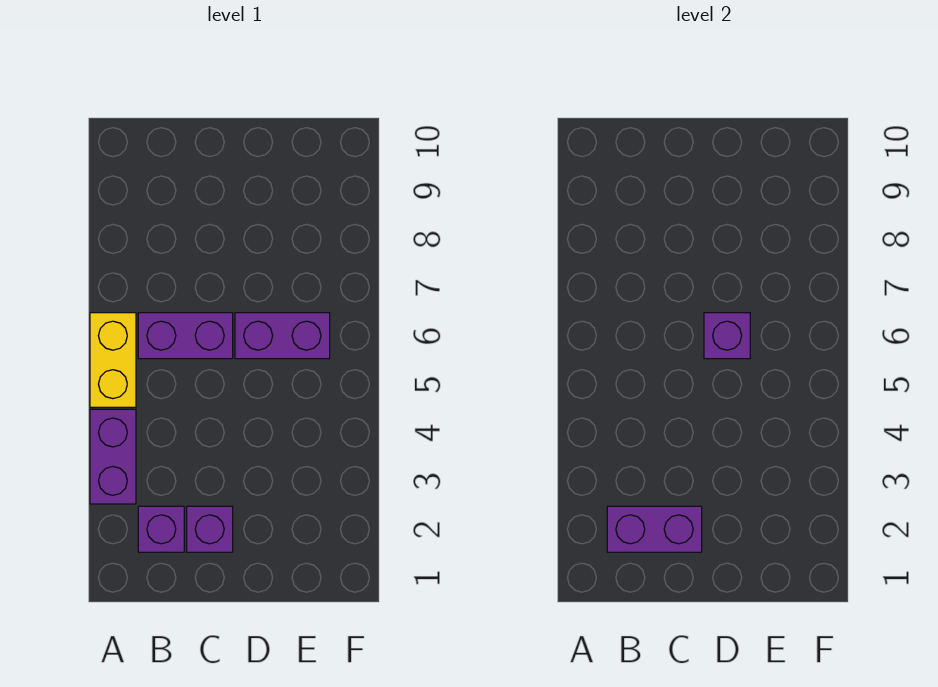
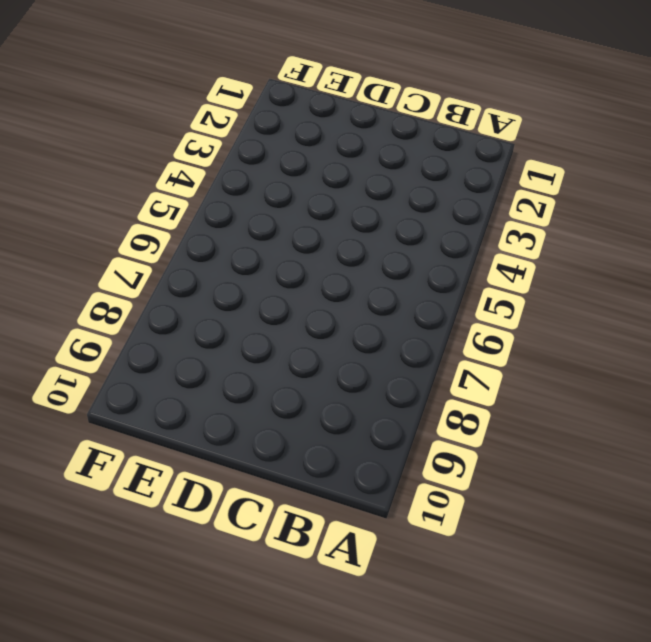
none -> purple 1x2 brick [90,409,136,504]
none -> yellow 1x2 brick [90,313,136,407]

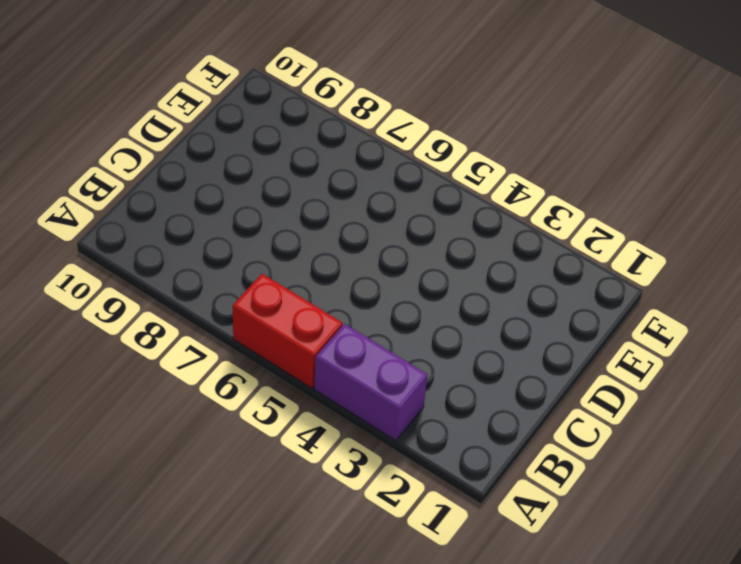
red 1x2 brick [233,274,342,388] -> yellow 1x2 brick [90,313,136,407]
none -> purple 1x1 brick [138,506,184,552]
none -> purple 1x2 brick [138,313,233,359]

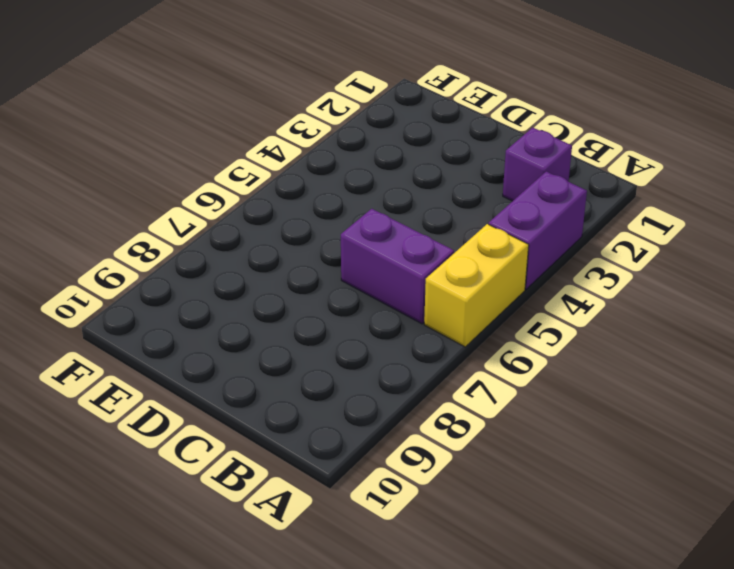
none -> purple 1x1 brick [187,506,233,552]
none -> purple 1x2 brick [235,313,330,359]

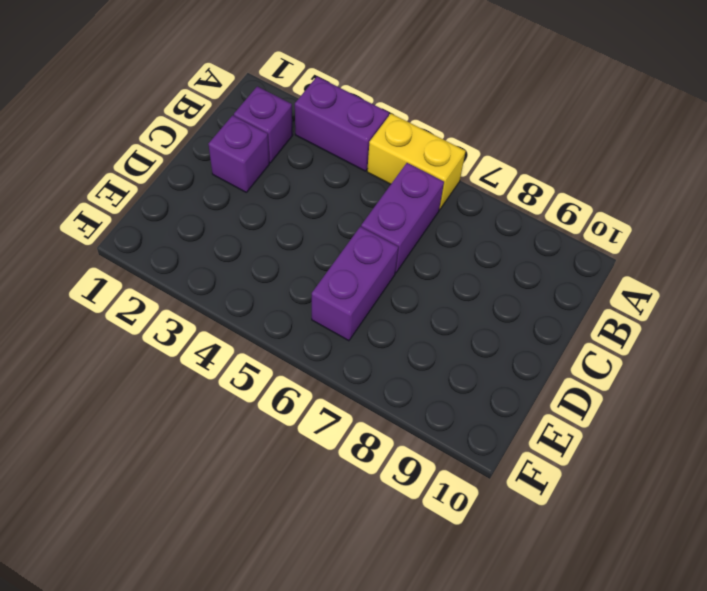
none -> purple 1x2 brick [607,506,702,552]
none -> purple 1x1 brick [704,313,750,359]

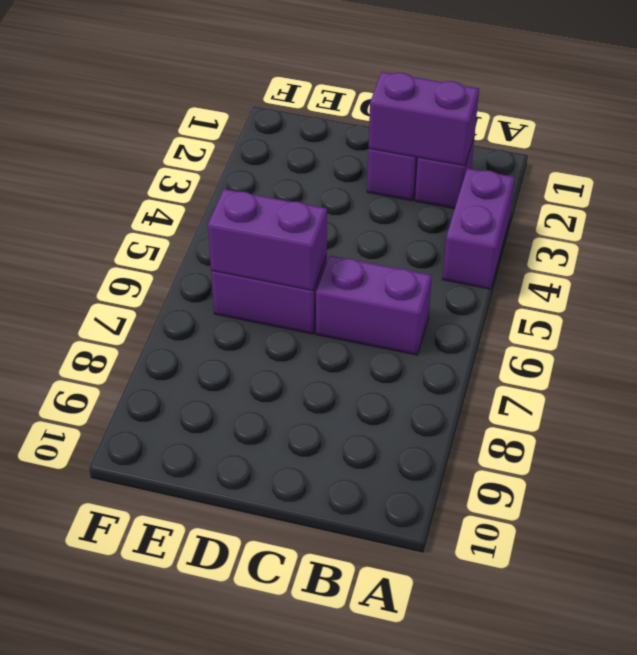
purple 1x2 brick [208,189,327,290] -> purple 1x1 brick [704,313,750,359]
none -> yellow 1x2 brick [90,313,136,407]

